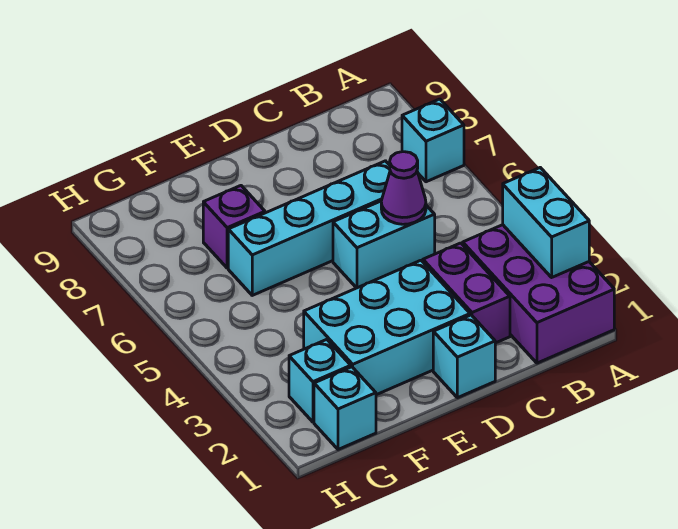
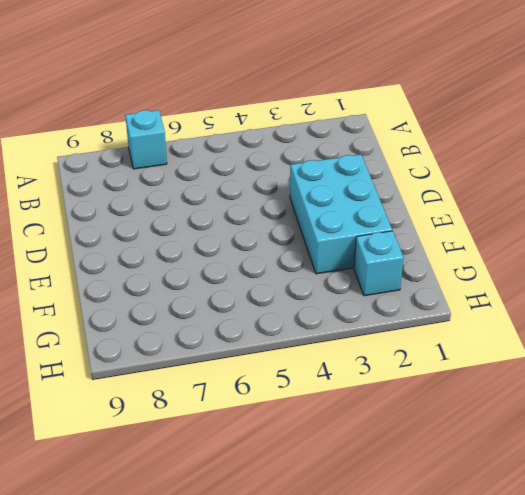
none -> purple 2x3 brick [463,225,614,363]
none -> purple 1x2 brick [423,243,510,343]
none -> cyan 1x2 brick [333,201,435,288]

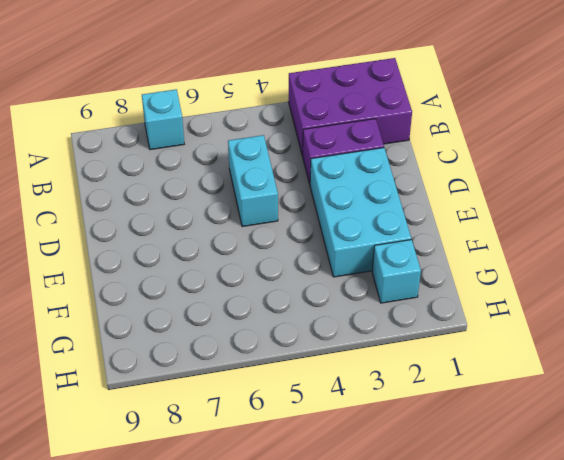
none -> cyan 1x4 brick [228,161,390,295]
none -> cyan 1x1 brick [433,315,495,398]
none -> purple 1x1 brick [203,186,265,268]

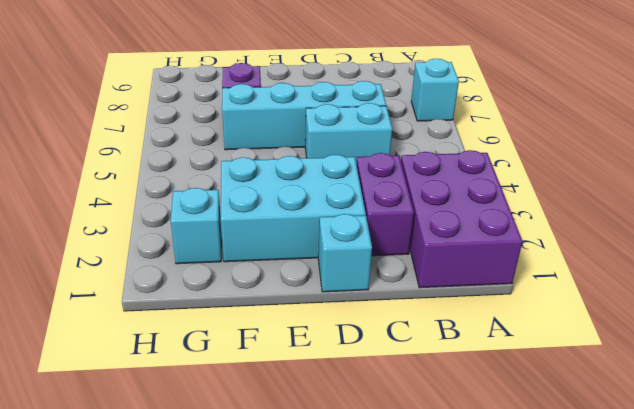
none -> cyan 1x1 brick [314,367,376,449]
none -> cyan 1x2 brick [503,168,589,277]
none -> purple 1x1 cone [381,152,426,224]

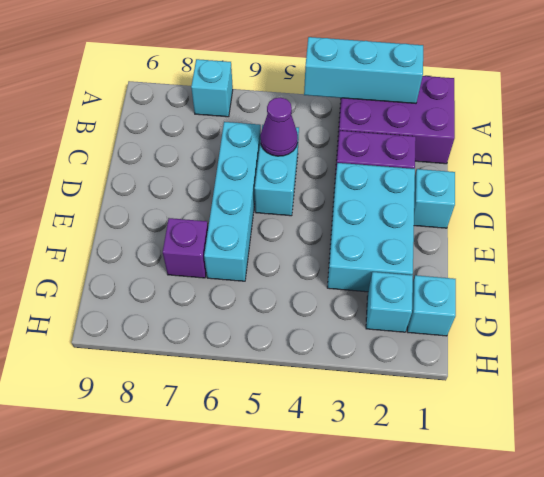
cyan 1x3 brick [304,37,423,103] -> cyan 1x2 brick [503,168,589,277]

